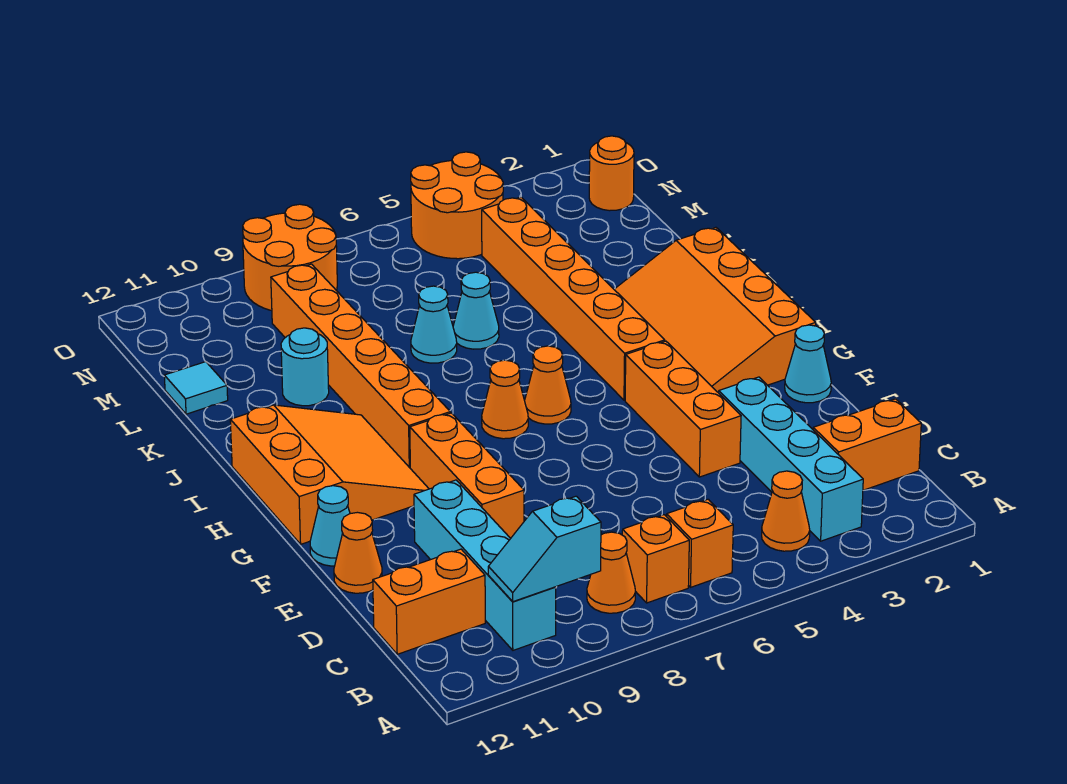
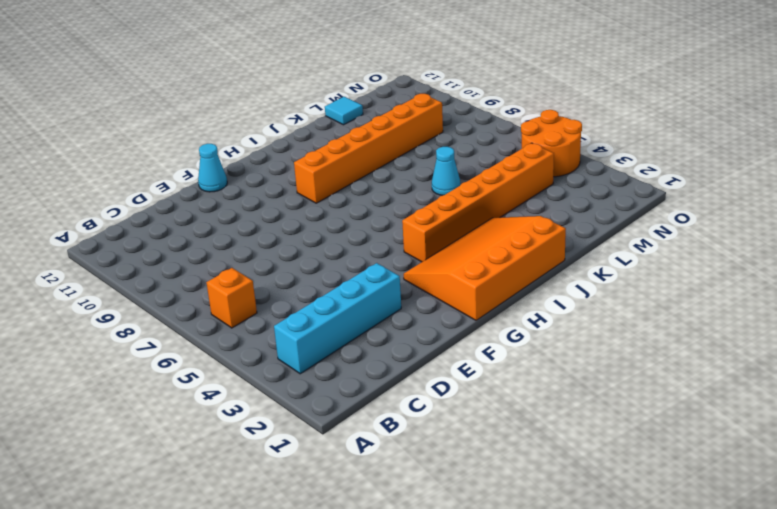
none -> orange 1x1 cone [762,471,810,551]
none -> orange 1x1 brick [622,515,689,603]
none -> orange 1x1 cone [587,532,635,613]

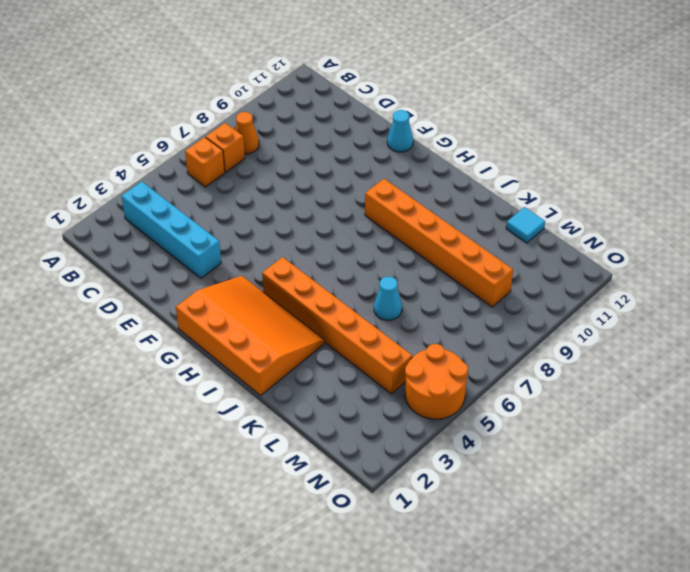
none -> orange 1x1 cone [762,471,810,551]
none -> cyan 1x4 brick [414,480,556,650]
none -> orange 1x2 brick [813,399,921,490]

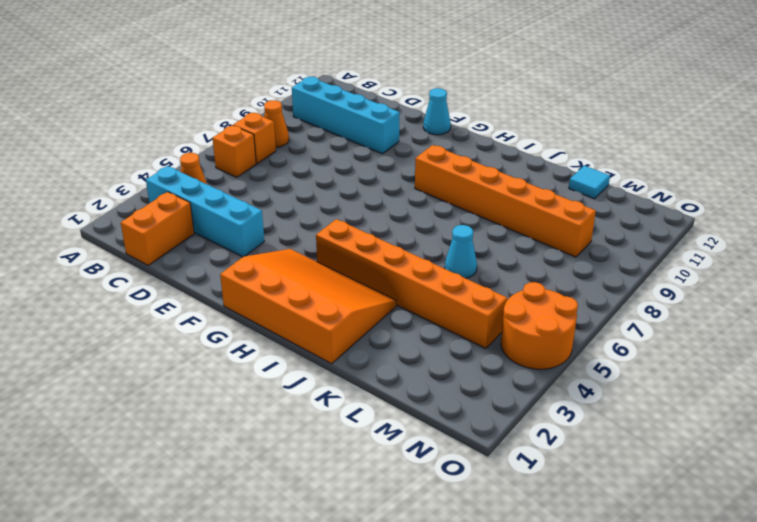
none -> orange 1x2 brick [373,549,485,654]
none -> orange 1x3 brick [625,341,741,477]
none -> orange 1x3 brick [410,413,524,538]

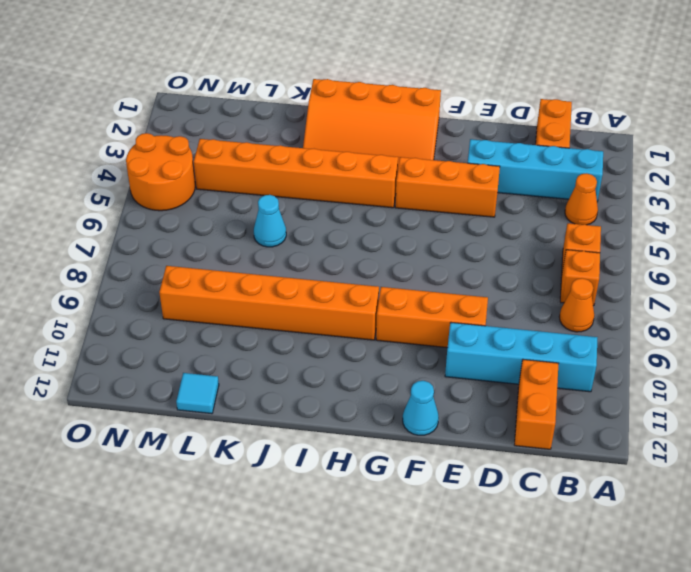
none -> orange 1x1 cone [334,512,382,593]
none -> cyan 1x1 cone [785,325,831,403]
none -> orange 3x3 slope [230,405,429,544]

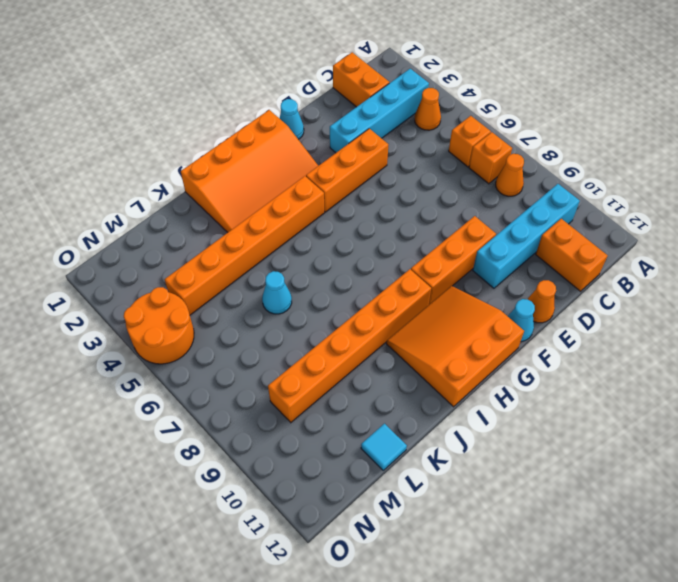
none -> orange 1x1 cone [525,346,571,424]
none -> orange 1x1 cone [482,360,528,439]
none -> cyan 1x1 cone [411,286,457,363]

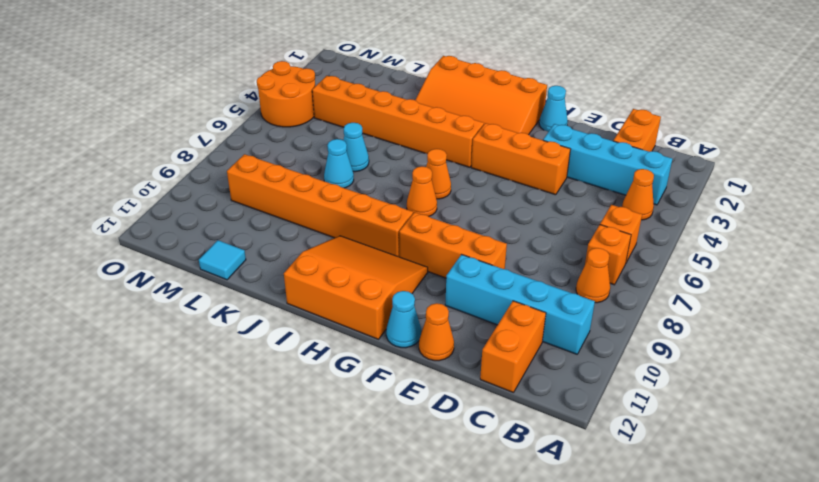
none -> cyan 1x1 round brick [281,328,329,406]
none -> orange 1x1 round brick [589,136,634,211]
none -> orange 2x2 round brick [243,204,337,311]

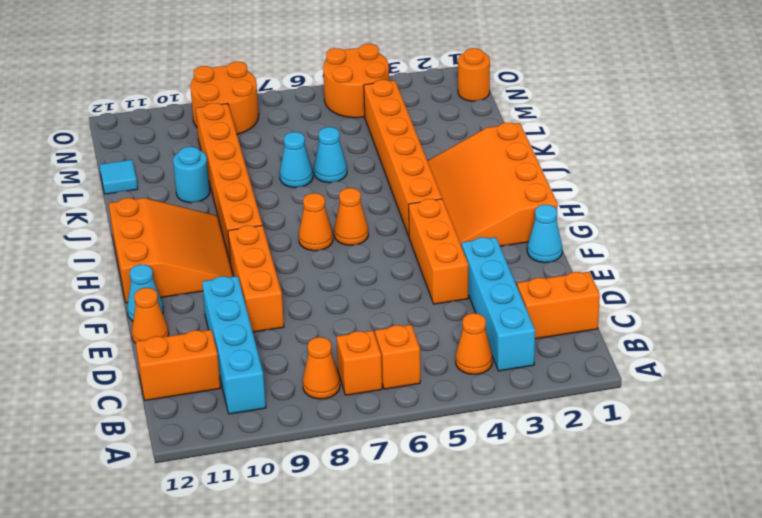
none -> cyan 1x2 slope [488,496,601,602]

